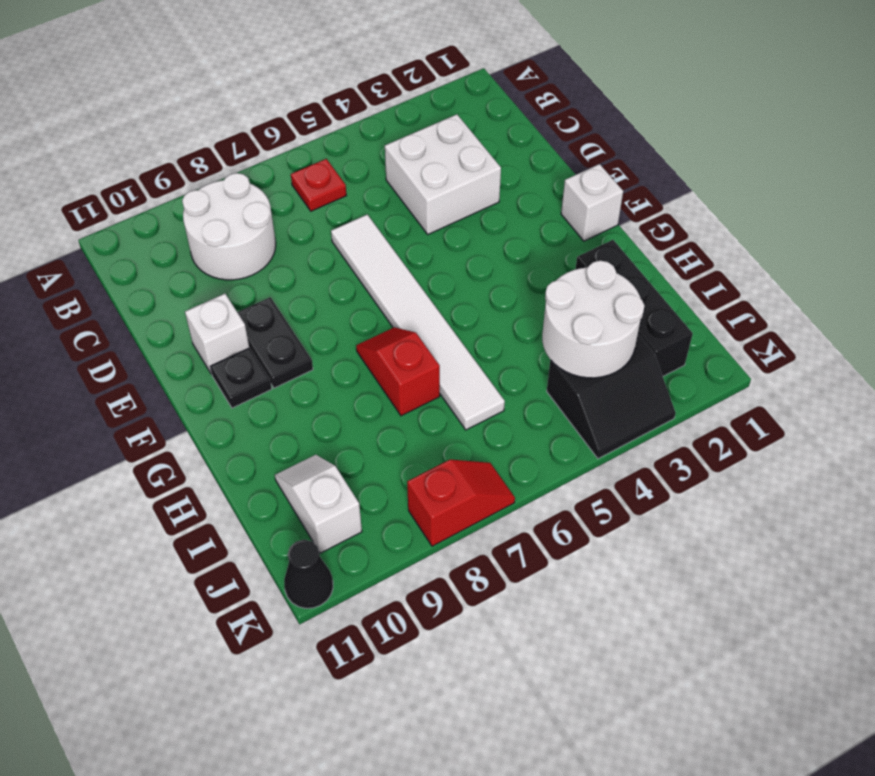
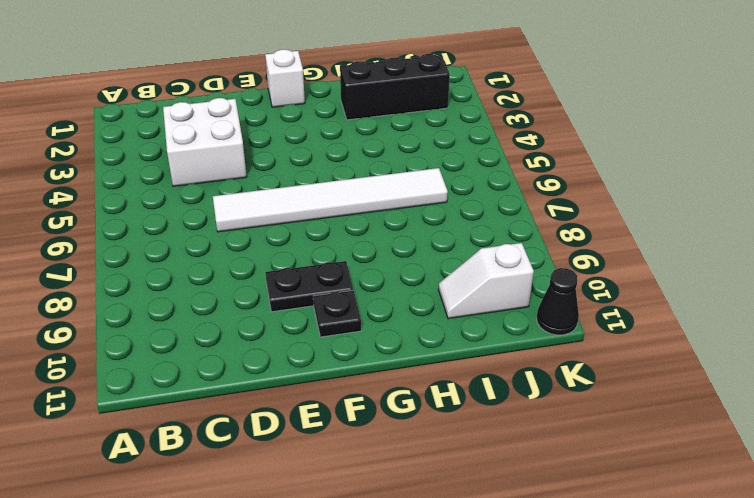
none -> red 1x1 plate [291,159,346,211]
none -> white 2x2 round brick [182,173,276,280]
none -> white 1x1 brick [185,294,249,375]

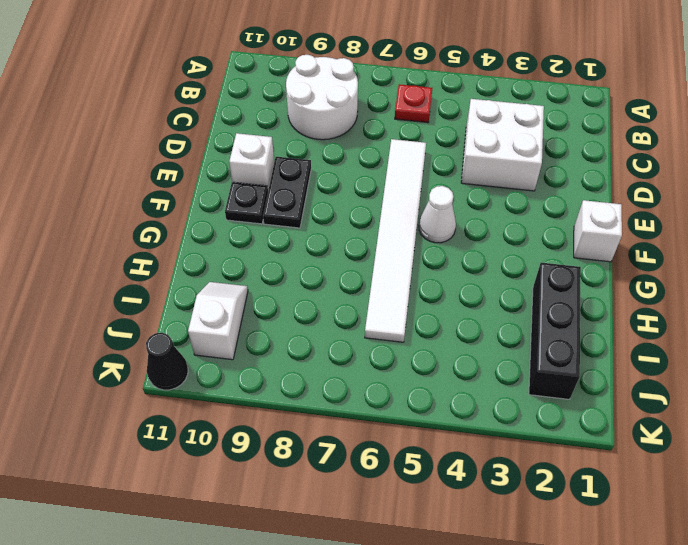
white 1x1 cone [419,186,456,243] -> none
none -> red 1x2 slope [356,327,440,416]
none -> black 2x2 slope [547,334,676,459]
none -> red 1x2 slope [407,460,515,546]

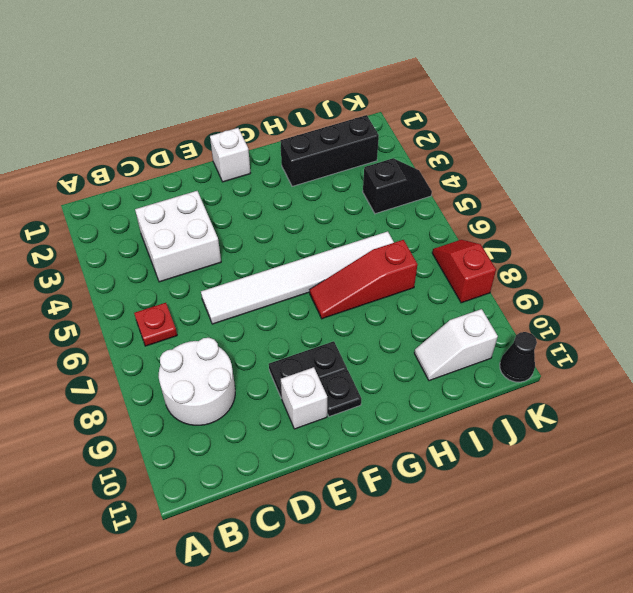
red 1x3 slope [310,240,418,319] -> red 1x2 slope [356,327,440,416]
black 1x2 slope [363,158,432,214] -> black 2x2 slope [547,334,676,459]
none -> white 2x2 round brick [542,261,644,378]

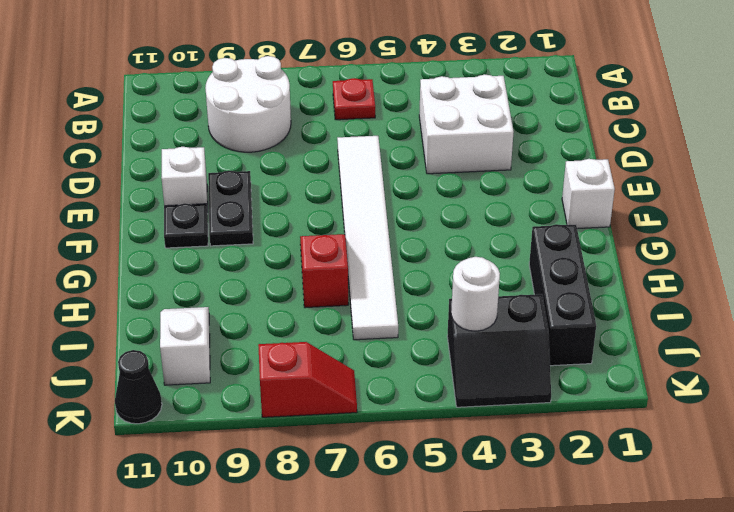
white 1x1 round brick [451,257,500,331] -> white 2x2 round brick [542,261,644,378]

